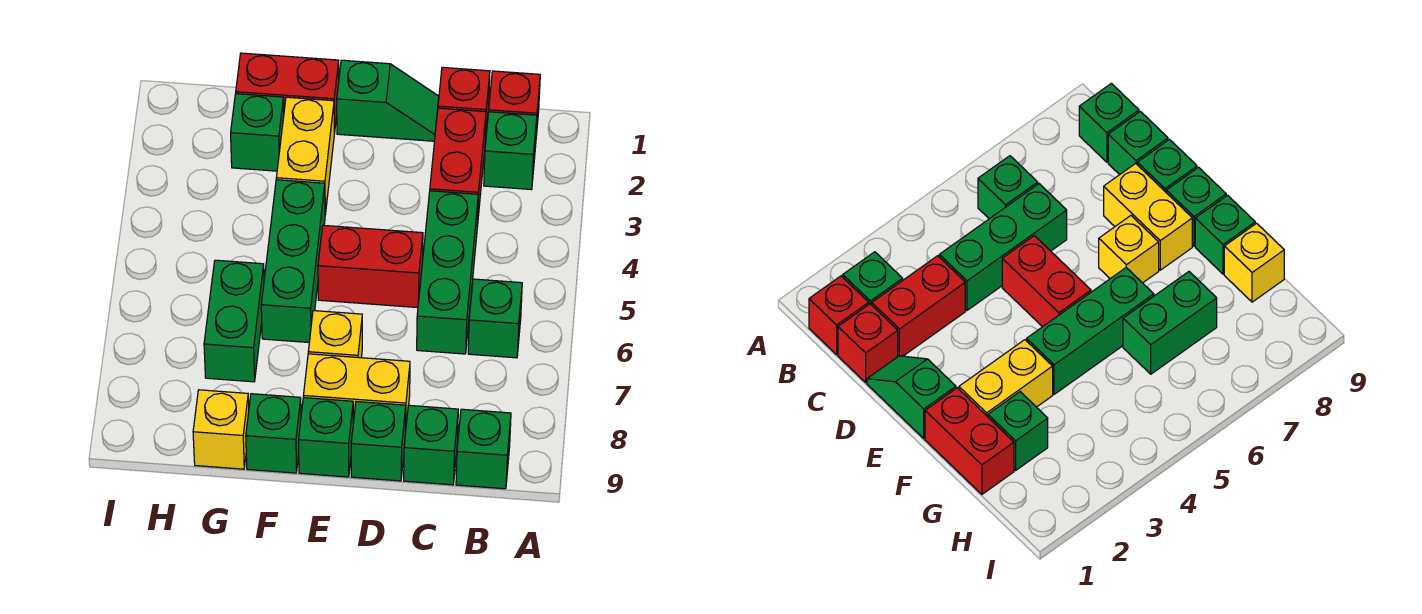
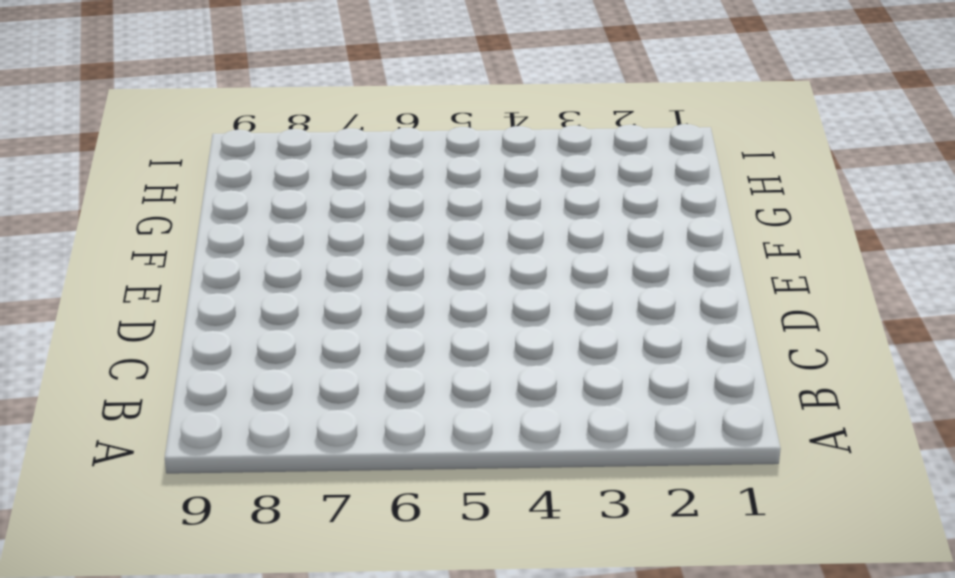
none -> red 1x1 brick [489,71,540,146]
none -> green 1x1 brick [484,112,537,190]
none -> green 1x1 brick [468,279,522,358]

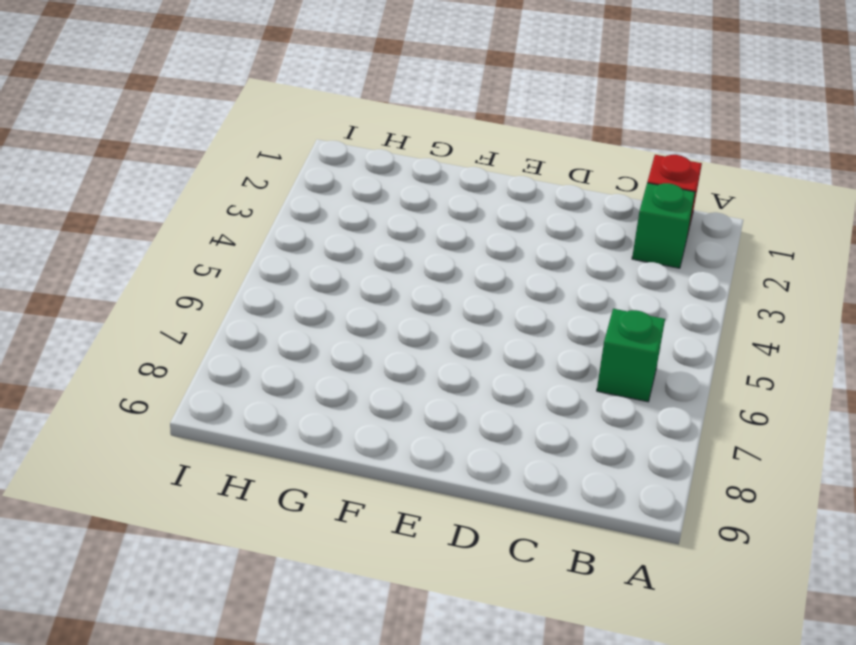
none -> green 1x1 brick [456,409,511,489]
none -> red 1x1 brick [438,67,490,140]
none -> red 1x2 brick [430,108,486,227]

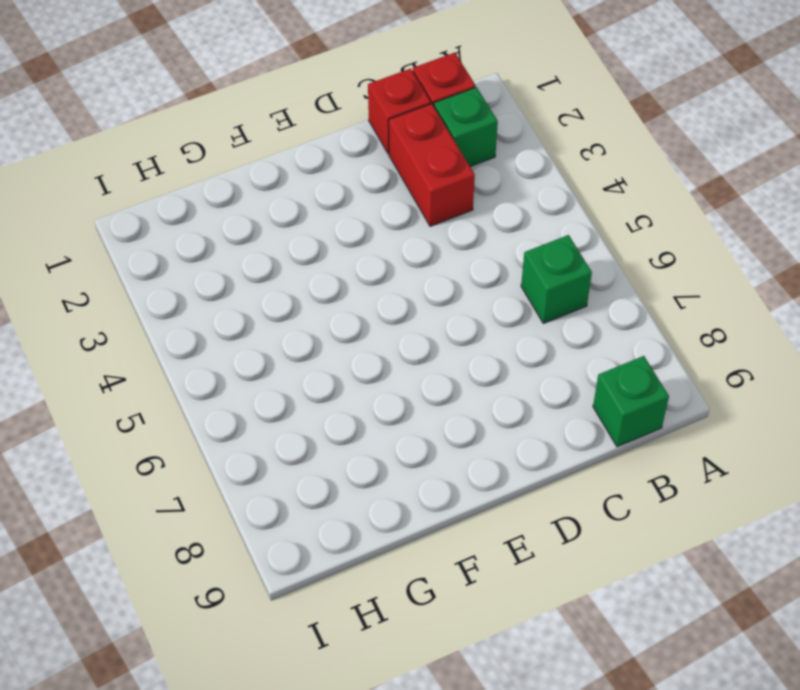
none -> green 1x3 brick [417,191,478,354]
none -> green 1x1 brick [404,405,458,485]
none -> green 1x2 slope [337,60,439,141]

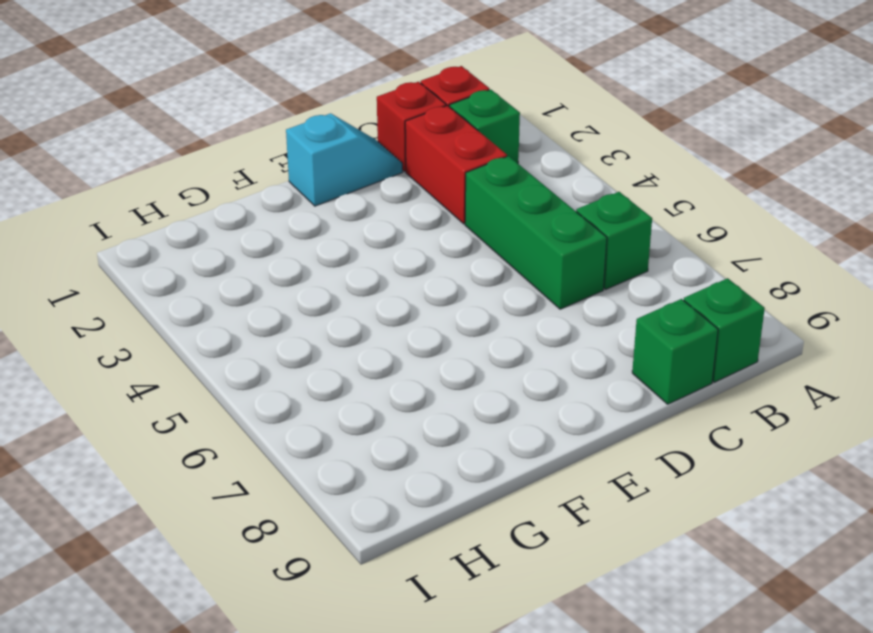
cyan 1x2 slope [286,113,403,206] -> green 1x2 slope [337,60,439,141]
none -> red 1x2 brick [318,225,423,308]
none -> yellow 1x2 brick [303,354,410,433]
none -> green 1x1 brick [351,402,406,481]

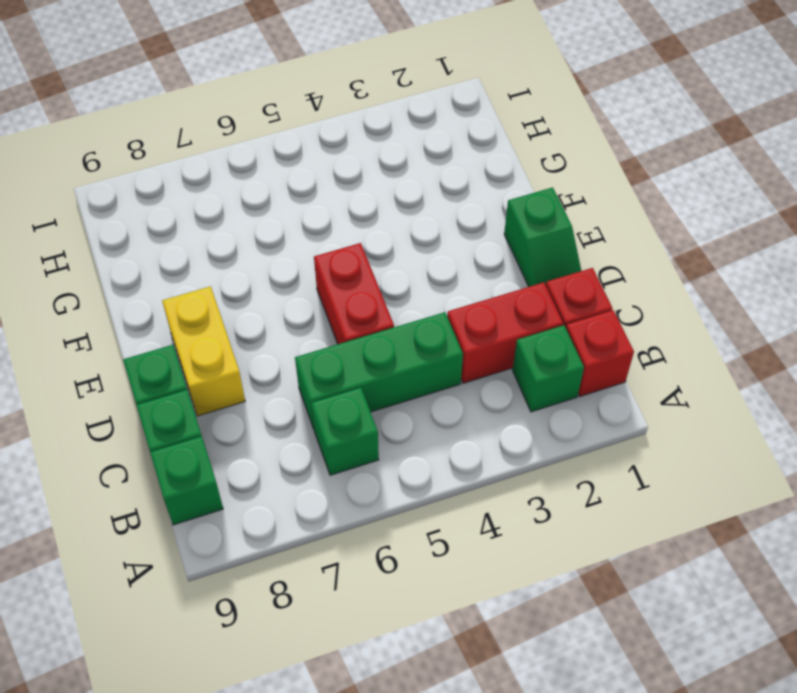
none -> yellow 1x1 brick [308,311,362,358]
none -> green 1x1 brick [299,398,353,477]
none -> red 1x2 brick [236,53,339,134]

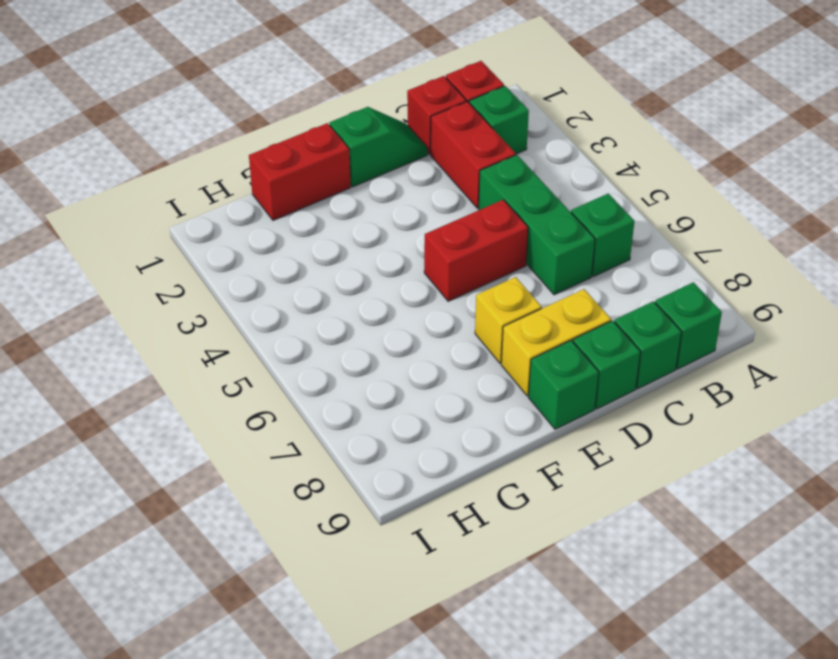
none -> yellow 1x2 brick [276,97,334,214]
none -> green 1x3 brick [261,180,325,342]
none -> green 1x1 brick [246,394,301,473]

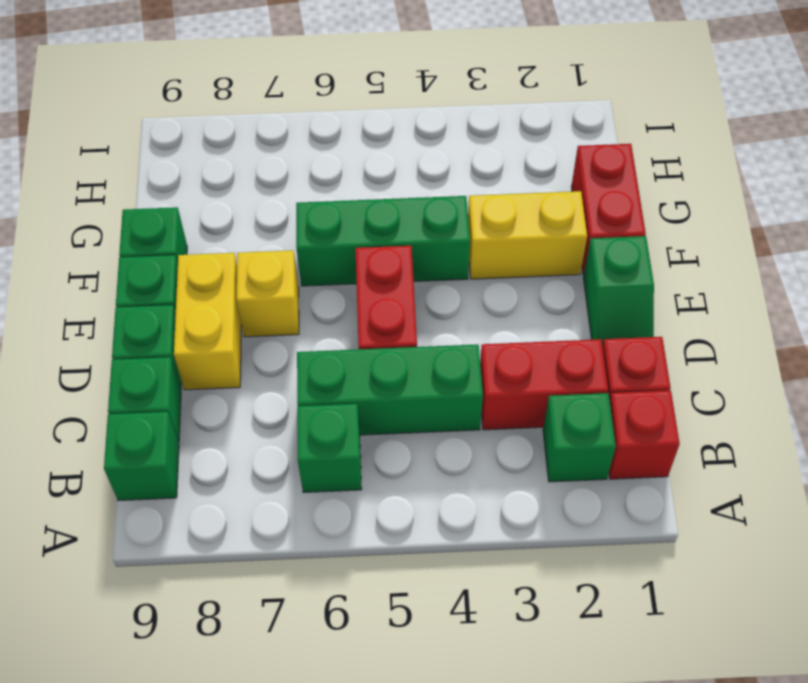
none -> green 1x1 brick [231,94,284,171]
none -> green 1x2 brick [204,260,264,382]
none -> yellow 1x1 brick [193,390,249,469]

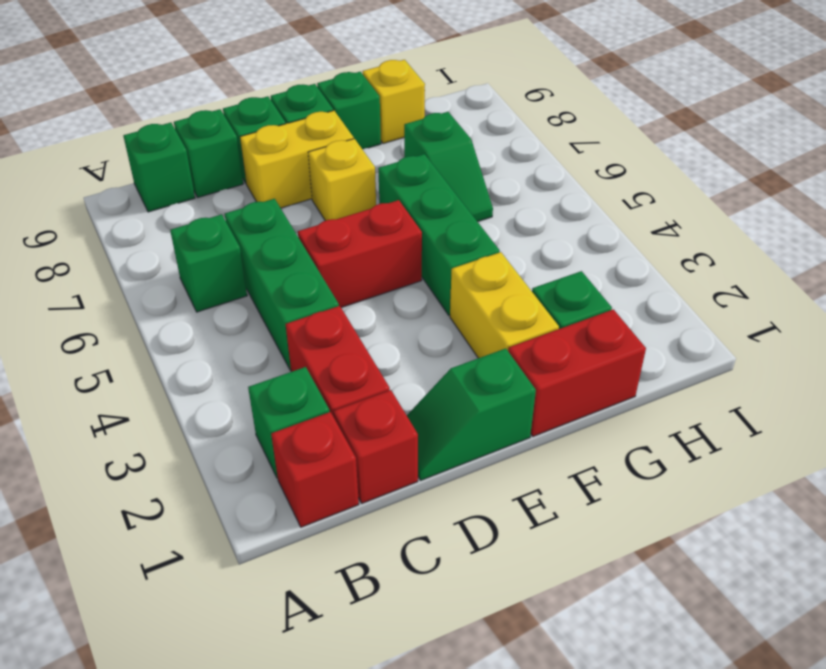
green 1x2 slope [404,112,493,222] -> green 1x2 brick [204,260,264,382]

